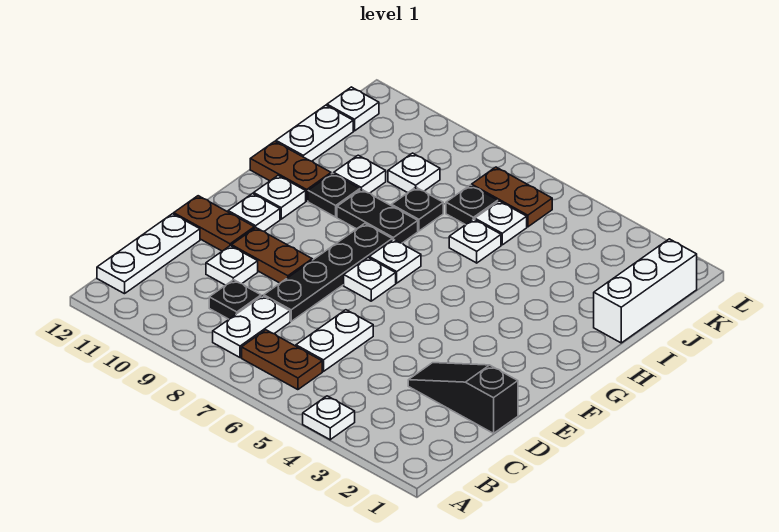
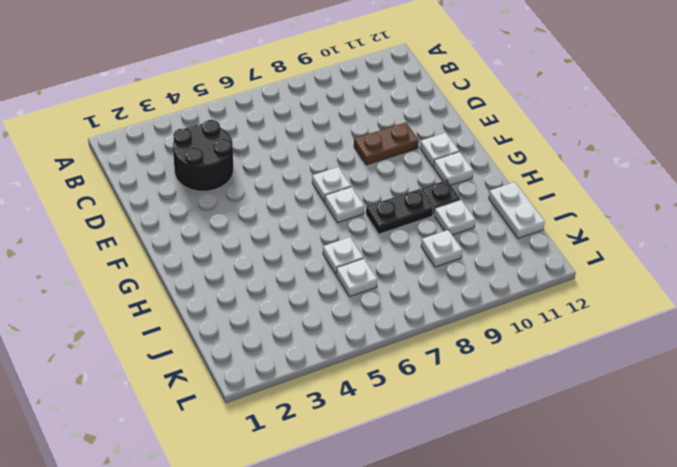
black 2x2 round brick [173,120,233,191] -> black 1x3 slope [408,363,518,433]
none -> white 1x1 plate [303,396,355,440]
none -> brown 1x2 plate [242,330,322,390]
none -> white 1x2 plate [213,296,290,358]

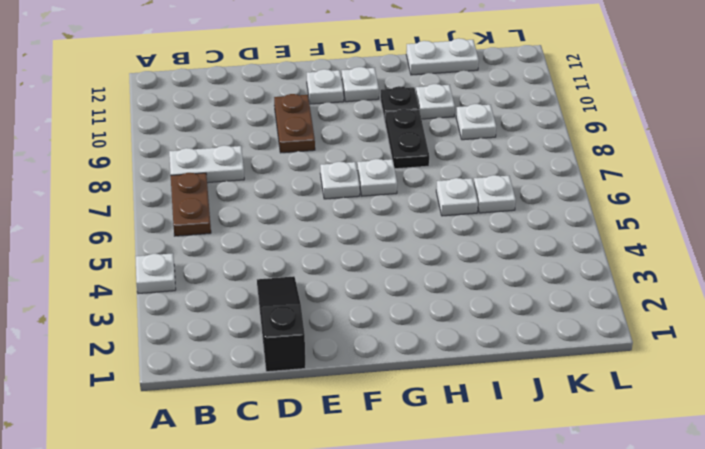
none -> white 1x3 plate [97,214,200,294]
none -> white 1x2 plate [296,310,373,372]
none -> black 1x1 plate [209,280,261,319]

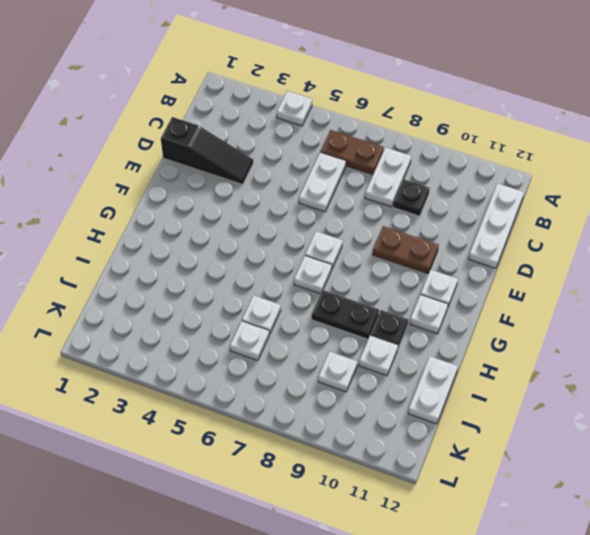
none -> black 1x4 plate [264,223,392,321]
none -> white 1x1 plate [206,246,258,285]
none -> brown 1x2 plate [174,196,254,251]

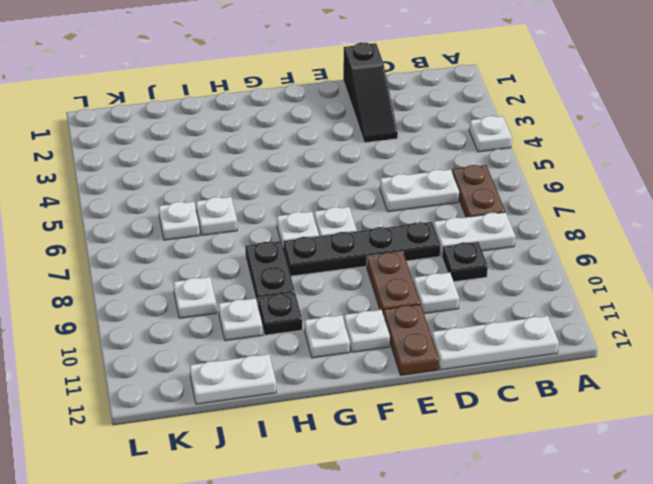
none -> brown 1x2 plate [250,141,331,201]
none -> white 1x3 brick [594,239,697,343]
none -> black 1x1 plate [392,187,443,231]

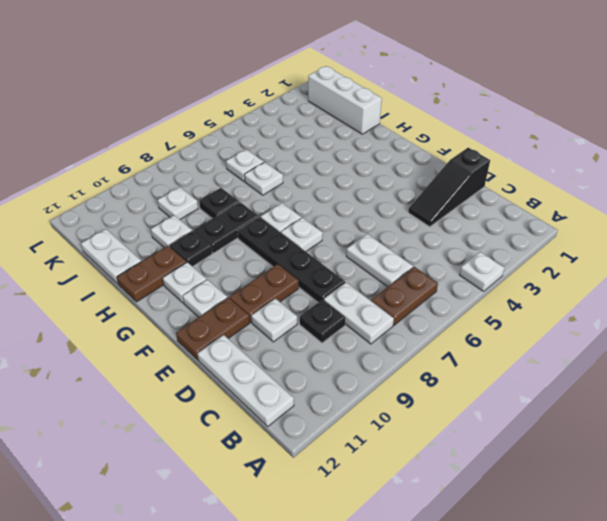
none -> black 1x1 plate [446,185,498,225]
none -> brown 1x2 plate [472,167,552,227]
none -> white 1x1 plate [327,87,379,131]

